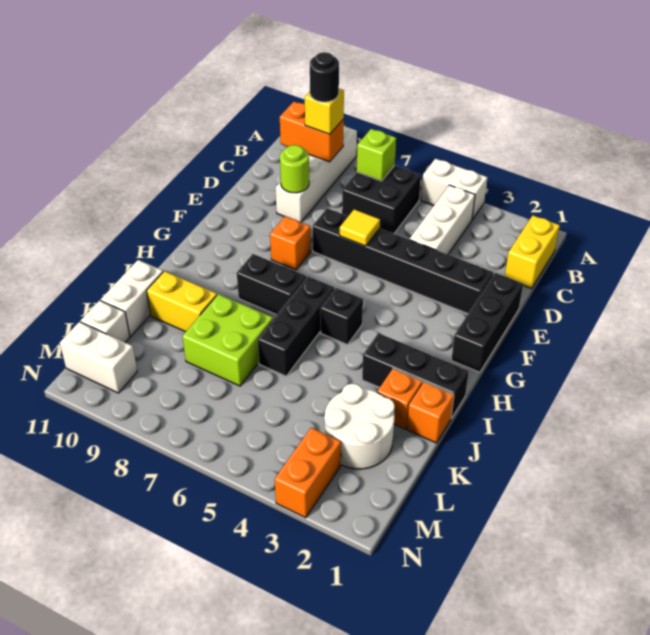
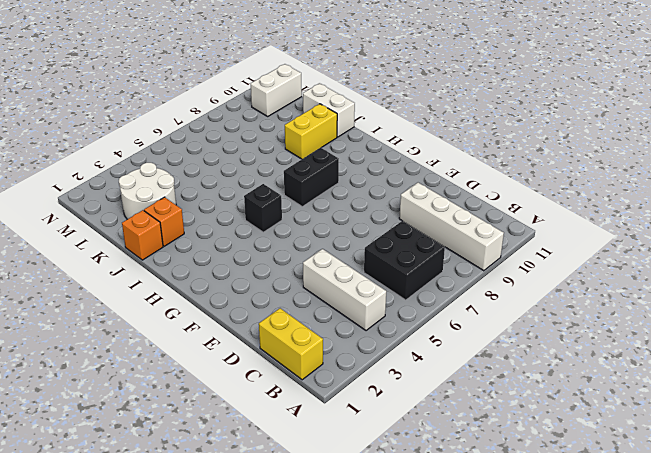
none -> white 1x2 brick [421,159,488,220]
none -> black 1x3 brick [451,273,523,372]
none -> black 1x6 brick [313,208,494,314]

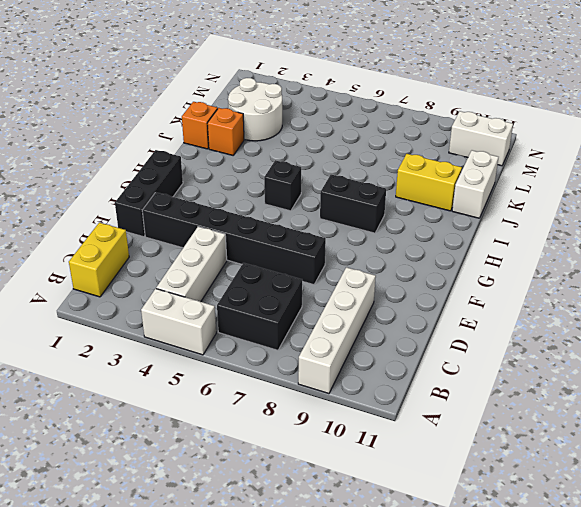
none -> orange 1x1 brick [270,216,311,270]
none -> black 1x3 brick [258,276,334,376]
none -> black 1x3 brick [362,333,469,418]

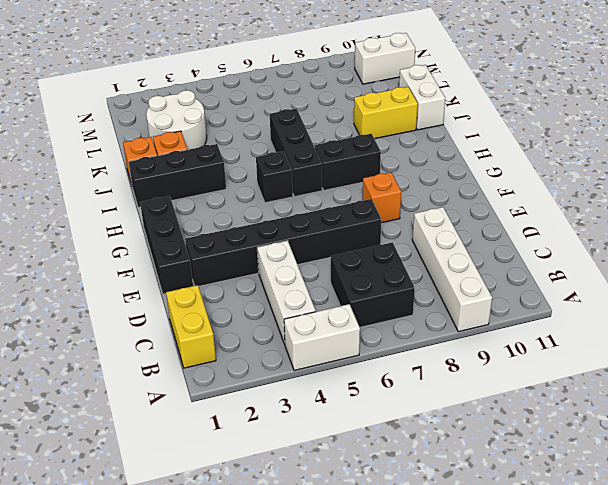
none -> lime 2x2 brick [182,294,273,386]
none -> white 1x1 brick [81,300,130,342]
none -> orange 1x2 brick [275,428,341,518]

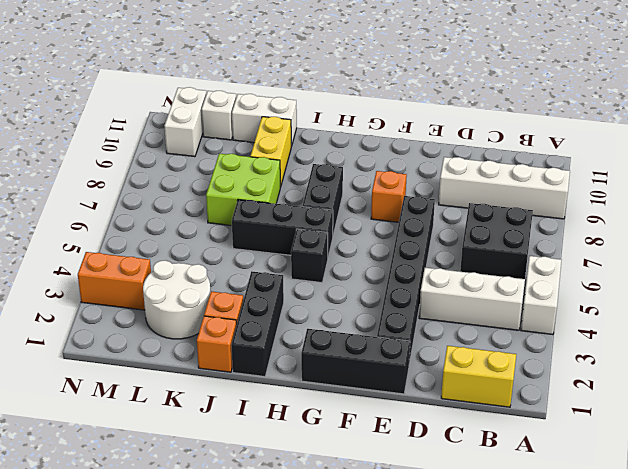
none -> lime 1x1 brick [357,129,396,181]
none -> orange 1x2 brick [280,102,344,162]
none -> lime 1x1 round brick [280,145,309,193]

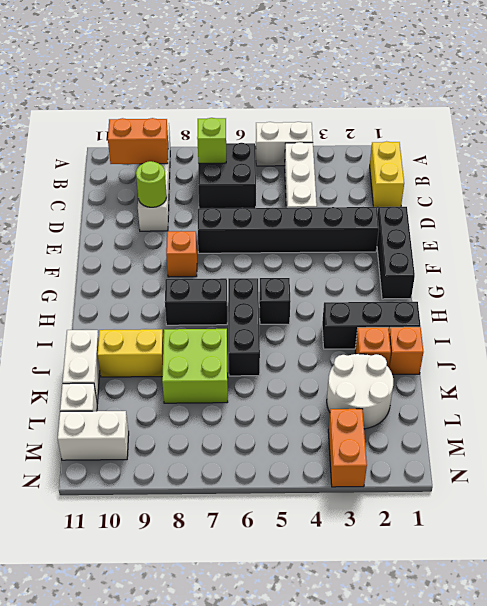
none -> yellow 1x1 tile [340,210,380,246]
none -> yellow 1x1 brick [305,89,344,134]
none -> black 1x1 round brick [310,52,339,102]

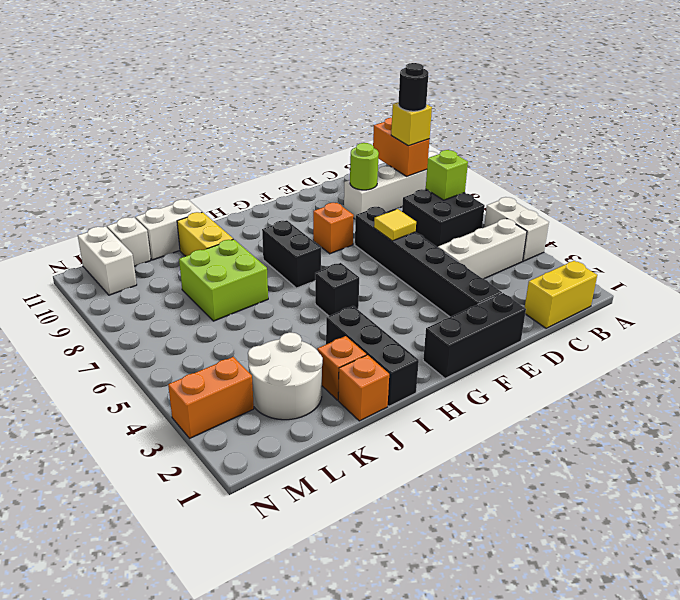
none -> black 1x3 brick [258,276,334,376]

